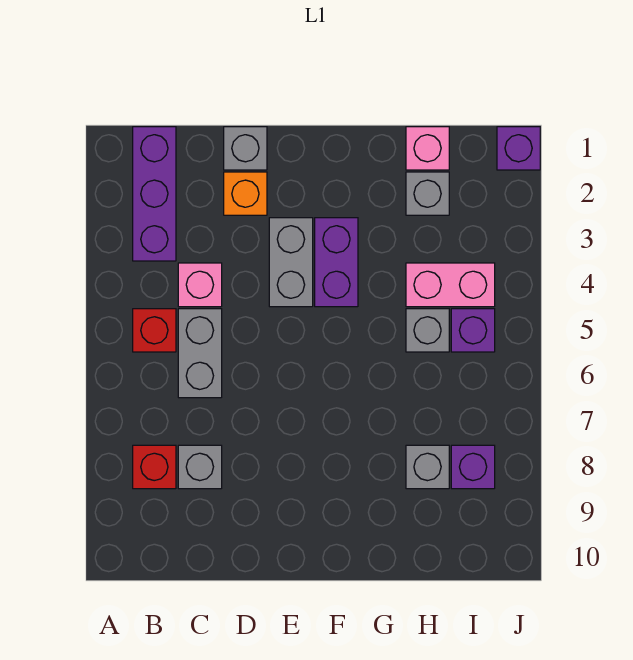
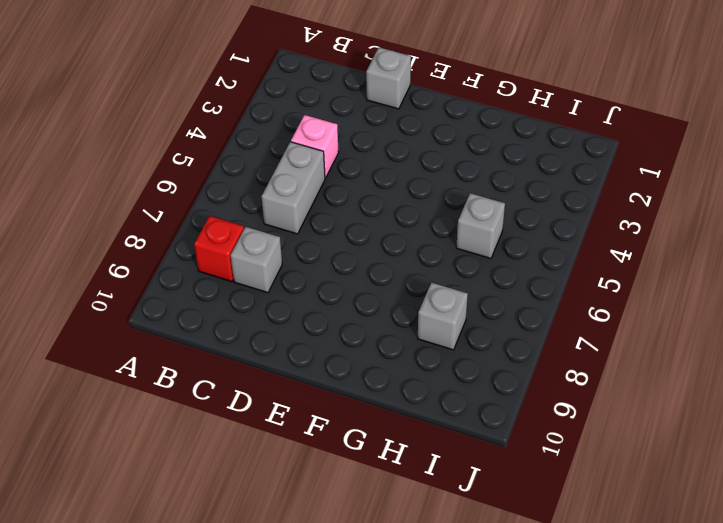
none -> purple 1x3 brick [133,127,176,261]
none -> red 1x1 brick [133,309,176,352]
none -> orange 1x1 brick [224,172,267,215]

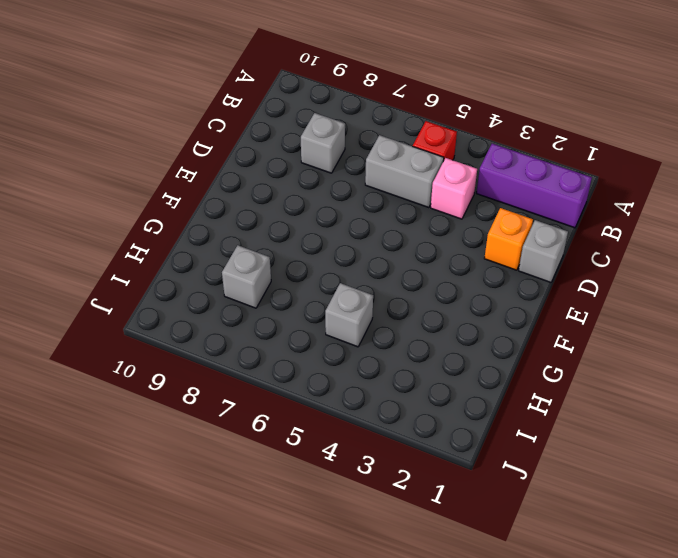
none -> red 1x1 brick [133,445,176,489]
none -> grey 1x2 brick [269,218,313,307]
none -> purple 1x2 brick [315,218,358,307]

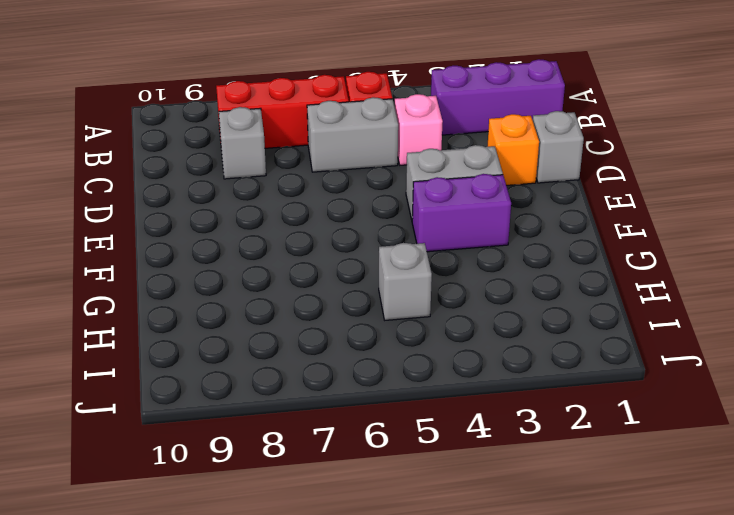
red 1x3 brick [216,75,349,148] -> red 1x1 brick [133,445,176,489]
none -> pink 1x1 brick [406,127,449,170]
none -> grey 1x1 brick [406,172,449,215]
none -> pink 1x2 brick [406,263,495,307]

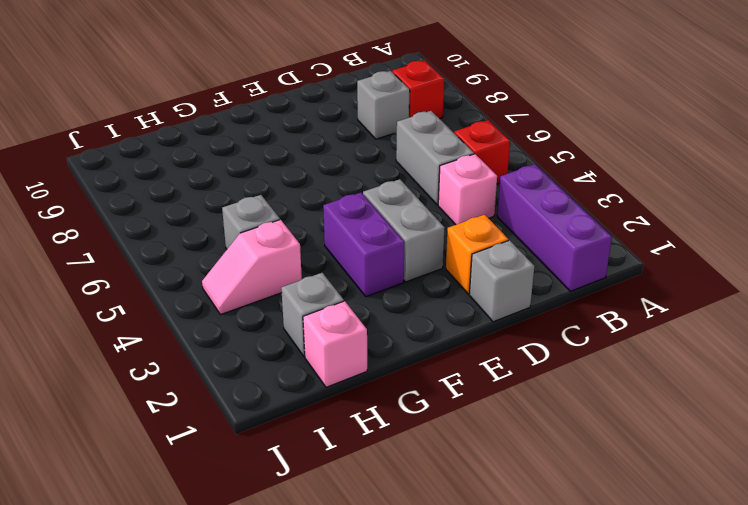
pink 1x2 slope [202,220,302,315] -> pink 1x2 brick [406,263,495,307]
none -> grey 1x1 brick [406,445,449,489]
none -> purple 1x1 brick [451,309,495,352]
none -> purple 1x1 brick [451,445,495,489]

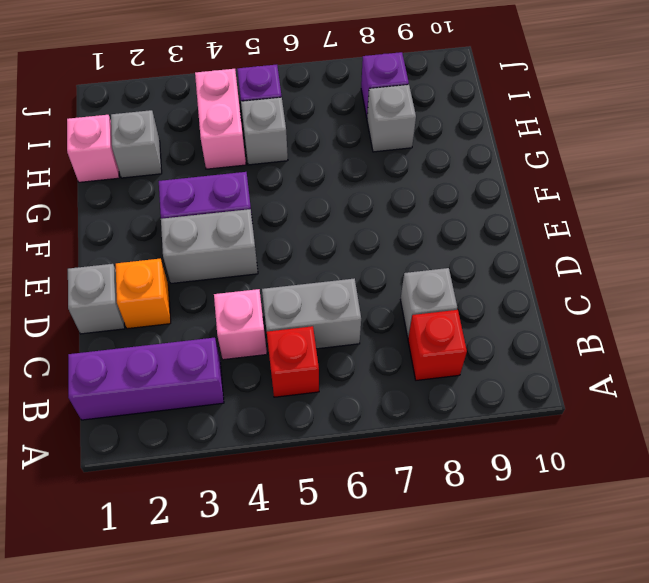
none -> purple 1x1 brick [497,127,540,170]

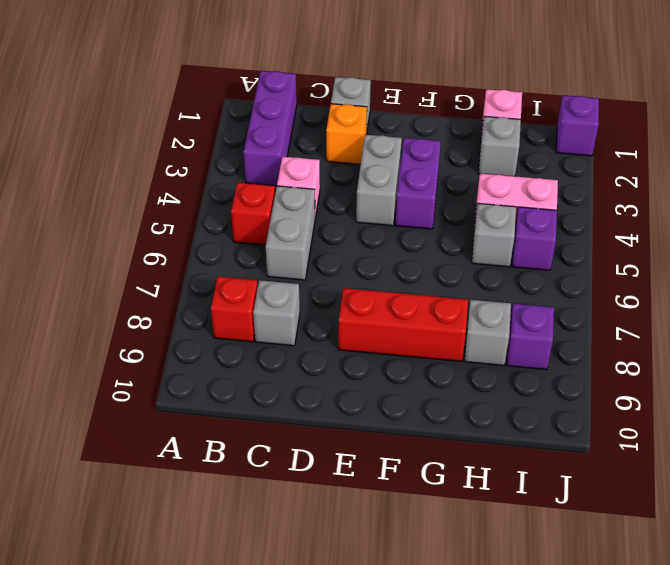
red 1x3 brick [338,288,468,362] -> none

